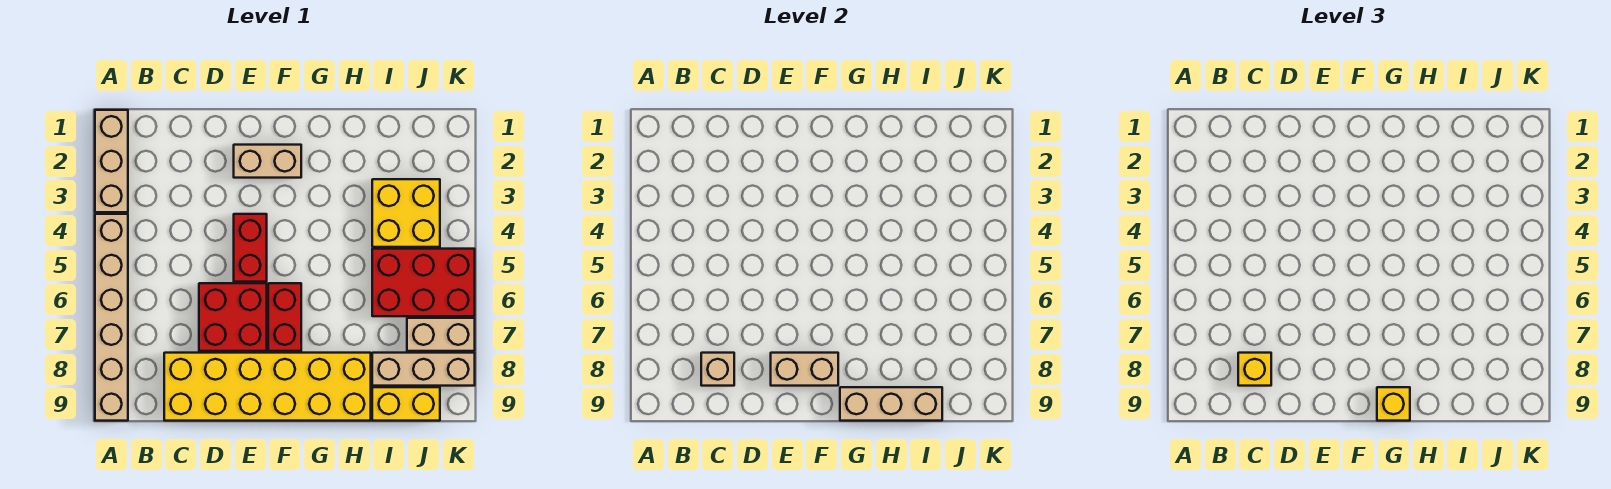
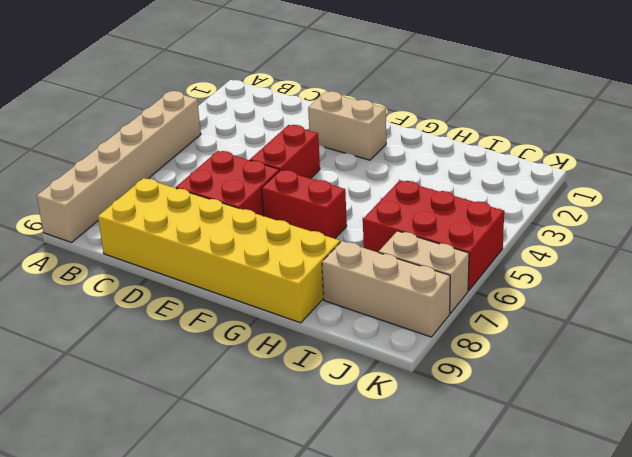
red 1x2 brick [262,170,347,239] -> red 1x2 brick turned to [268,283,301,351]
none -> tan 1x3 brick [95,110,128,212]
none -> yellow 2x2 brick [372,179,440,247]
none -> yellow 1x2 brick [372,387,440,421]

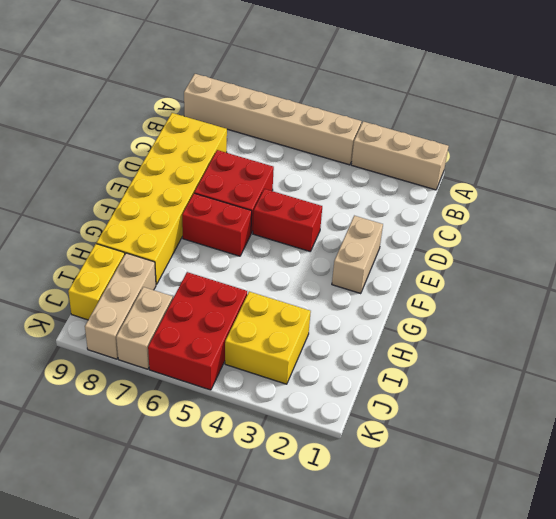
none -> tan 1x1 brick [701,353,734,386]
none -> tan 1x2 brick [771,353,838,386]
none -> tan 1x3 brick [840,387,942,421]

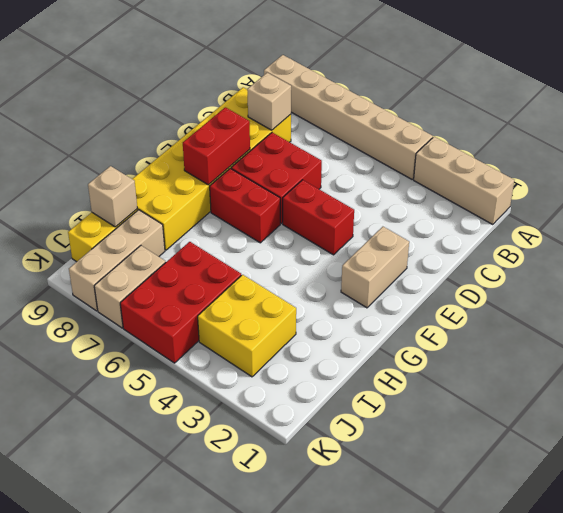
red 1x2 brick [183,107,250,185] -> tan 1x2 brick [771,353,838,386]
tan 1x1 brick [88,166,137,227] -> tan 1x3 brick [840,387,942,421]
none -> yellow 1x1 brick [1238,353,1271,386]
none -> yellow 1x1 brick [1377,387,1410,421]

